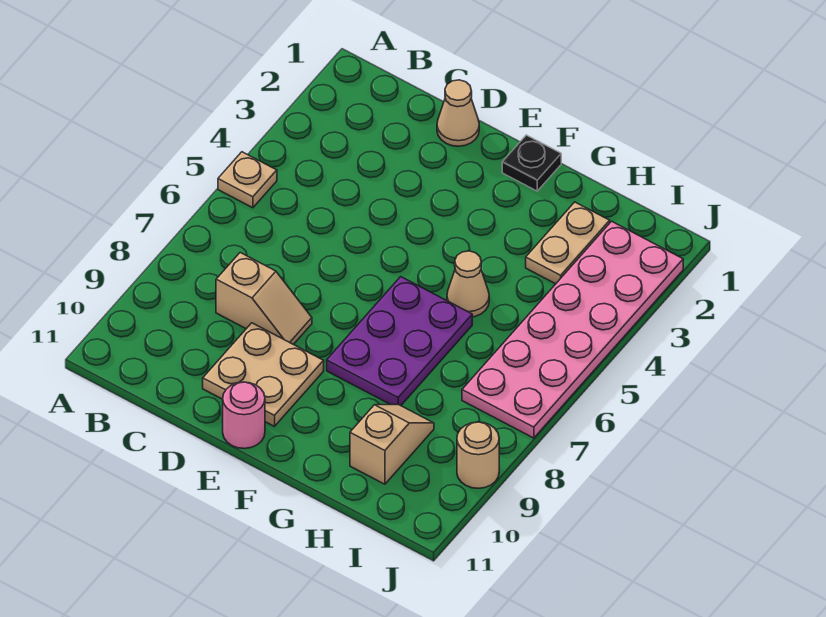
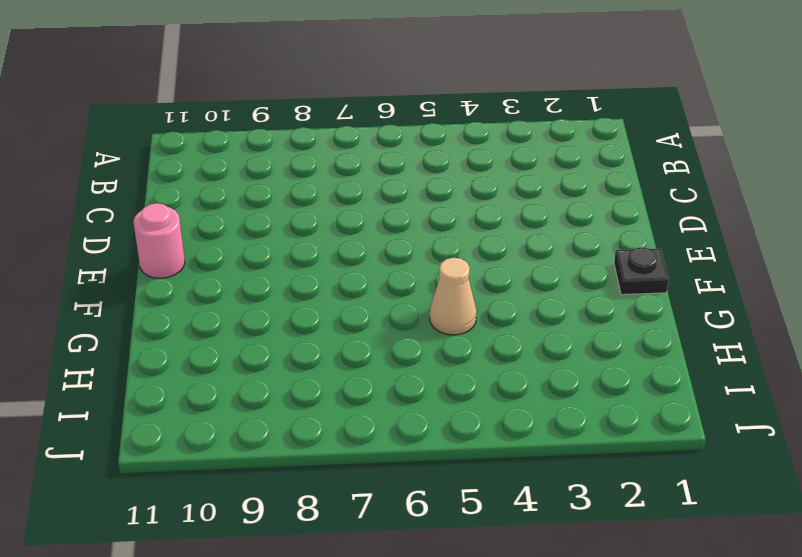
none -> tan 1x1 plate [218,152,277,208]
none -> tan 1x2 slope [216,253,312,344]
none -> tan 1x1 cone [437,80,479,146]

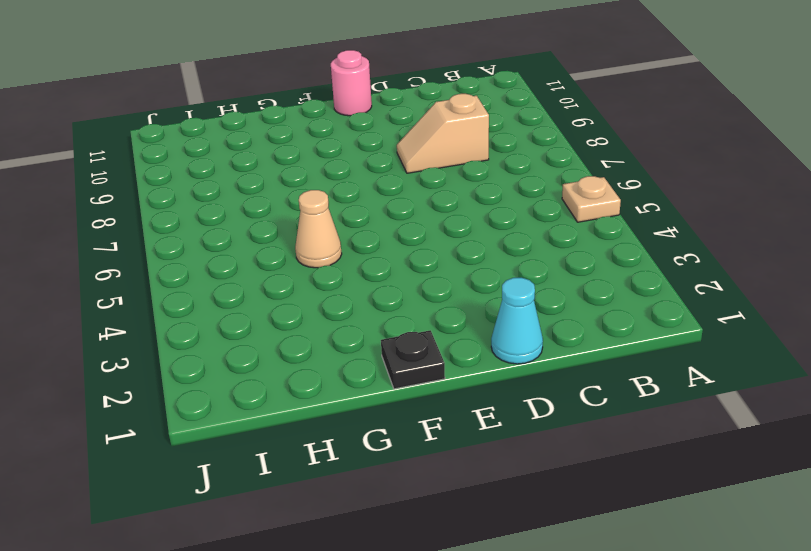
cyan 1x1 cone [491,278,543,364] -> tan 1x1 cone [437,80,479,146]
none -> tan 2x2 plate [203,323,324,426]
none -> purple 2x3 plate [327,277,472,406]
none -> tan 1x2 plate [526,202,610,284]

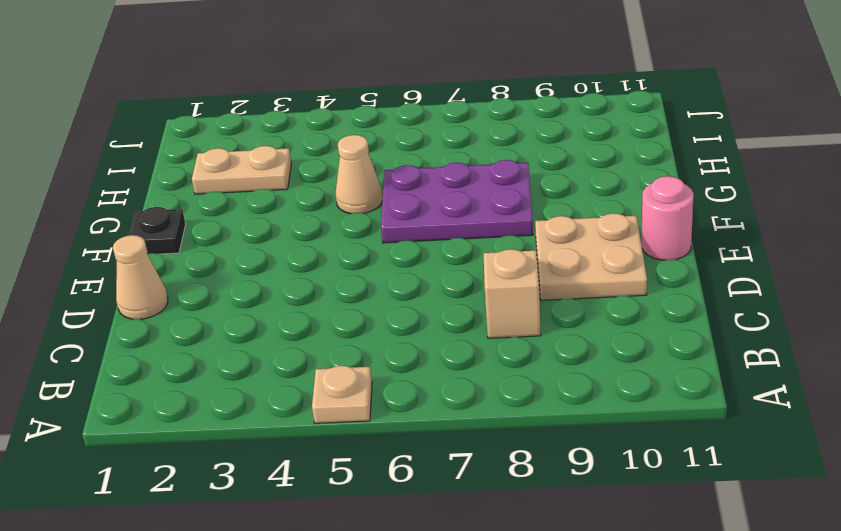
none -> tan 1x2 slope [350,405,434,484]
none -> pink 2x6 plate [462,221,683,438]
none -> tan 1x1 round brick [457,422,499,488]

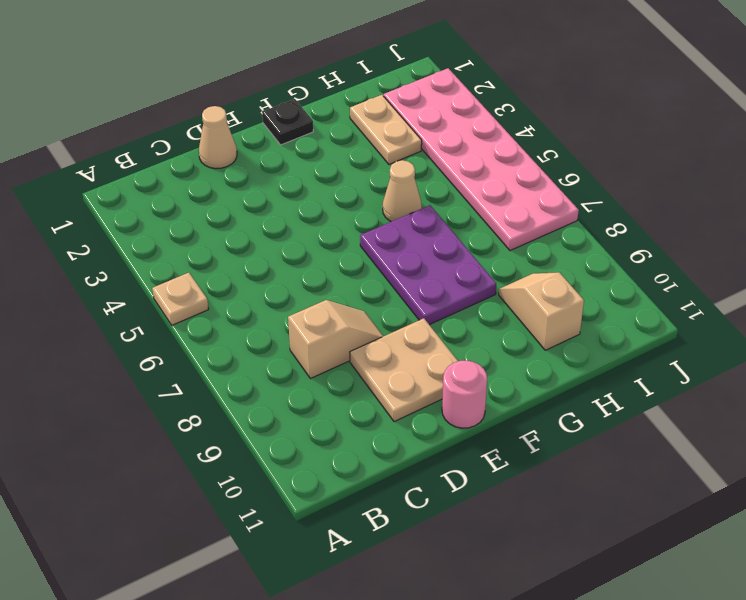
none -> tan 1x1 round brick [457,422,499,488]

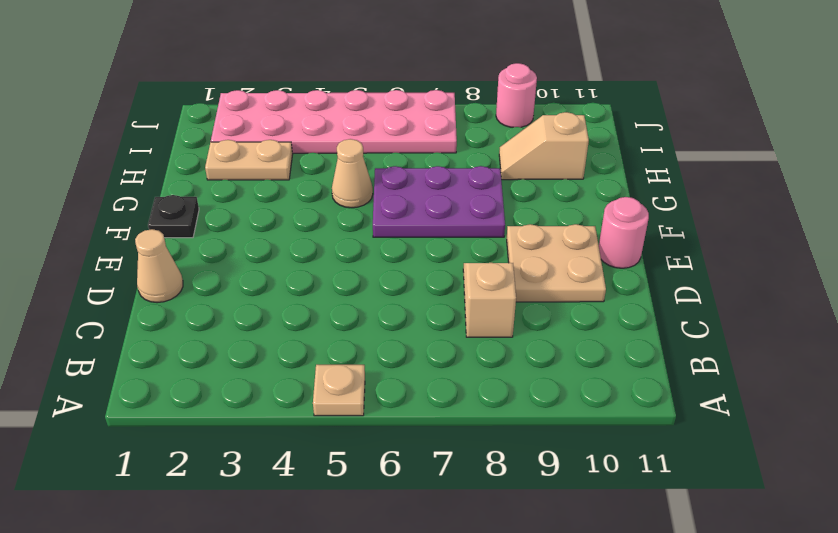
pink 1x1 round brick [496,63,537,127] -> tan 1x1 round brick [457,422,499,488]

